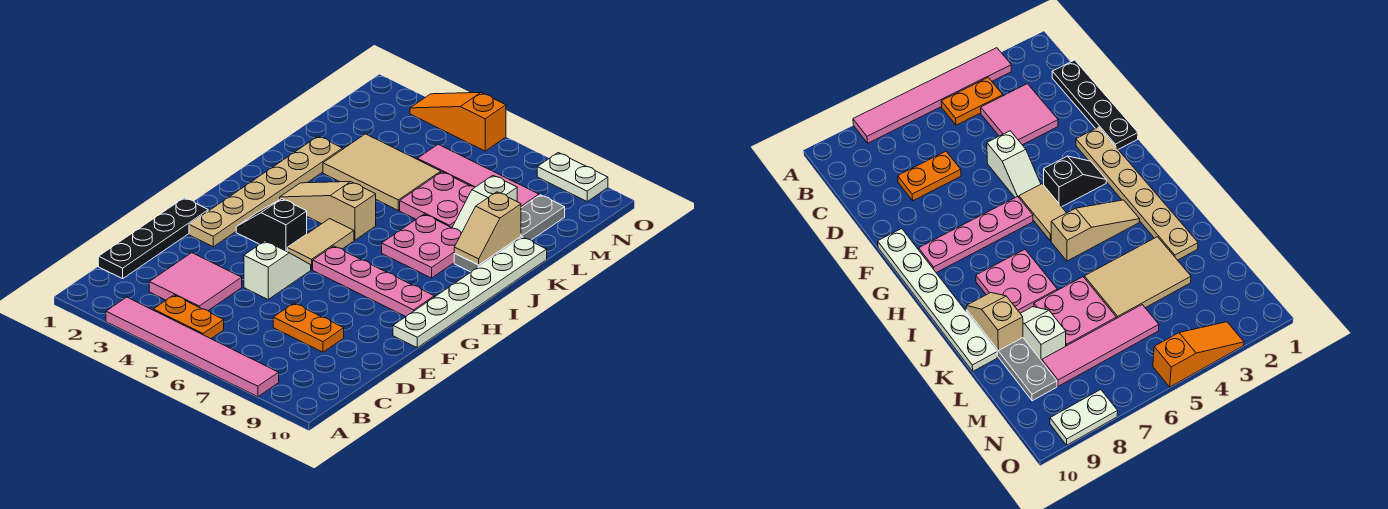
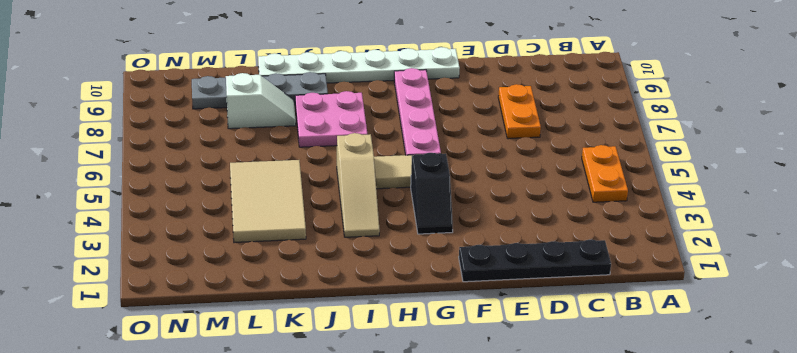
none -> pink 1x6 tile [106,297,279,397]
none -> pink 2x2 tile [149,253,242,310]
none -> white 1x2 slope [244,241,311,299]

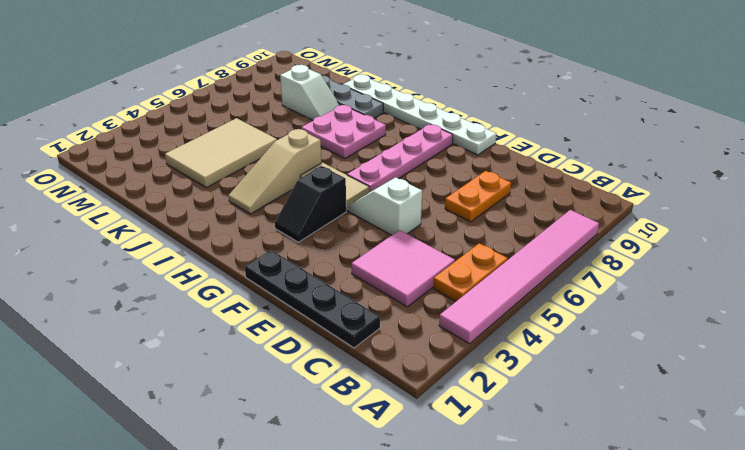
none -> tan 1x6 plate [189,136,342,247]
none -> pink 2x2 plate [400,172,475,228]
none -> pink 1x4 tile [417,144,539,208]

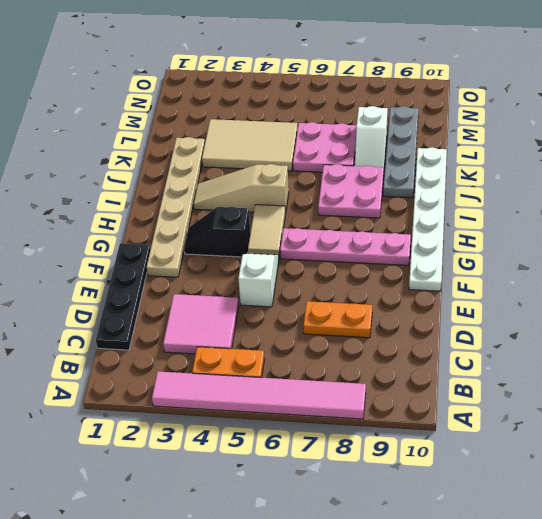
none -> pink 1x4 tile [417,144,539,208]
none -> orange 1x3 slope [410,92,506,151]
none -> white 1x2 plate [537,153,608,201]

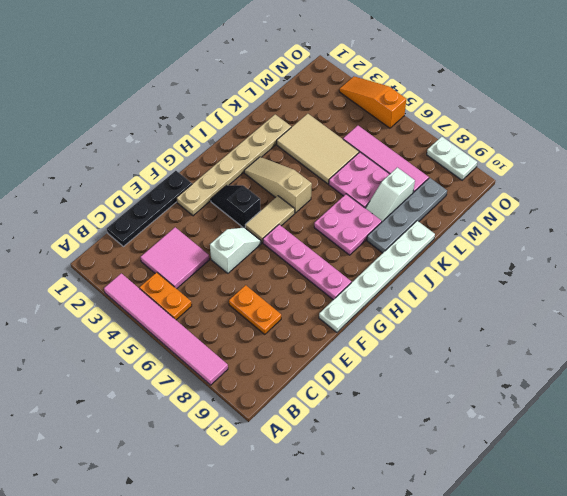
none -> tan 1x2 slope [454,192,521,265]

